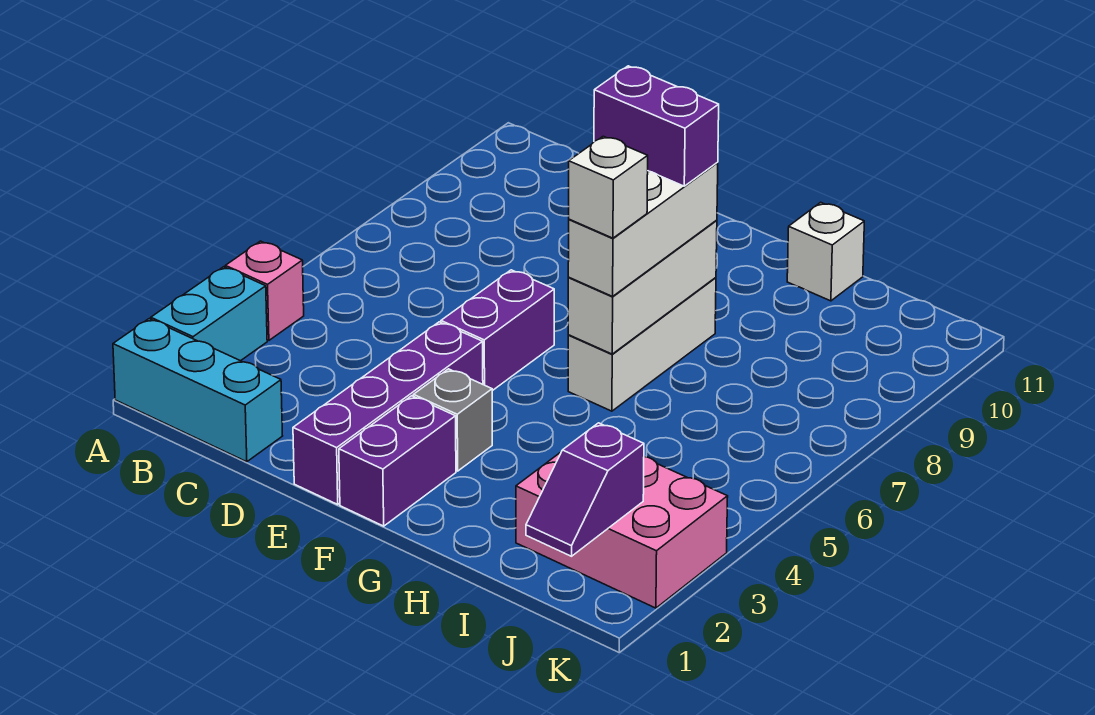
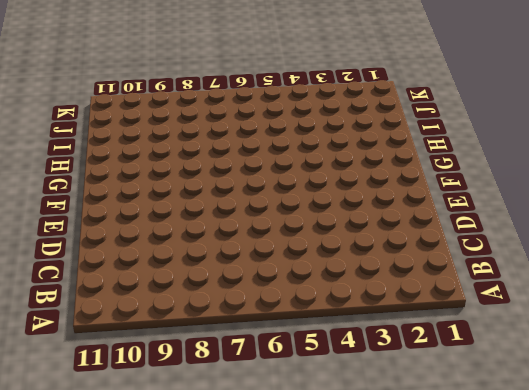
none -> cyan 1x3 brick [113,319,282,462]
none -> cyan 1x2 brick [151,267,267,361]
none -> pink 1x1 brick [225,241,304,340]

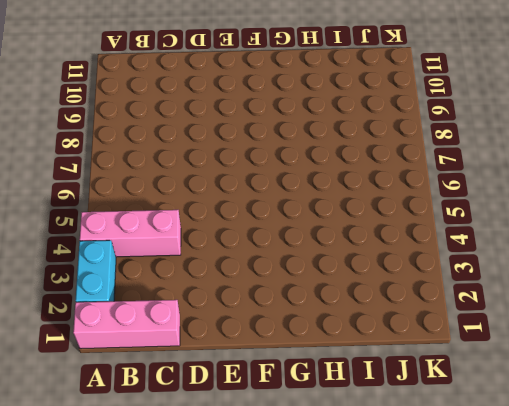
pink 1x3 brick [73,300,180,349] -> cyan 1x3 brick [113,319,282,462]
pink 1x3 brick [80,210,181,257] -> pink 1x1 brick [225,241,304,340]
none -> purple 1x4 brick [293,322,483,504]
none -> purple 1x2 brick [441,270,554,391]
none -> purple 1x2 brick [339,396,456,526]

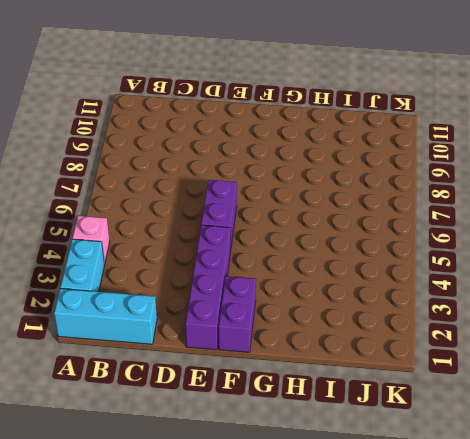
none -> grey 1x1 brick [413,369,492,471]
none -> white 1x3 brick [568,278,716,411]
none -> white 1x1 brick [787,202,864,301]

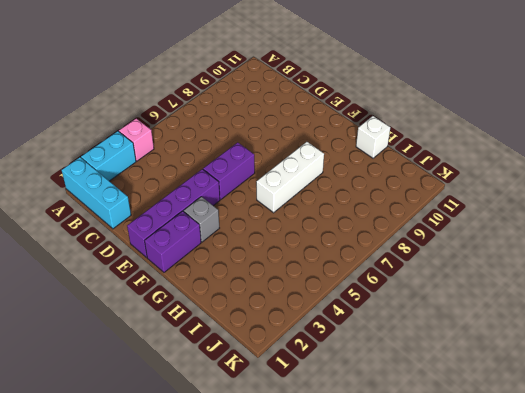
none -> pink 2x3 brick [516,452,728,608]
none -> white 1x3 brick [568,220,717,354]
none -> purple 1x2 slope [526,423,644,556]

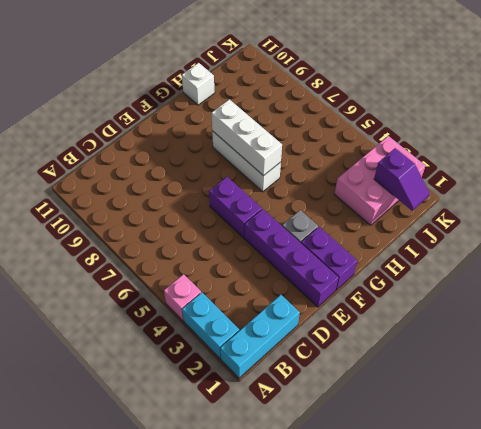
none -> white 1x3 brick [568,162,718,296]
none -> purple 1x2 brick [594,66,719,186]
none -> white 1x1 brick [569,136,648,238]

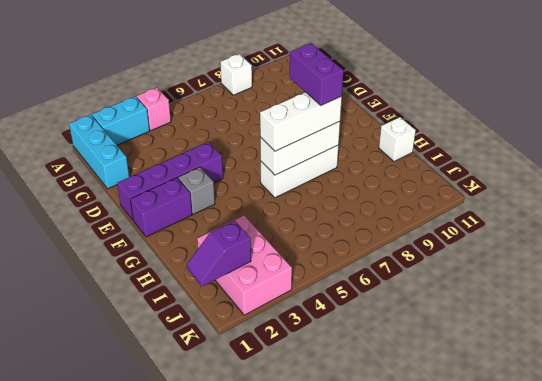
white 1x1 brick [220,54,252,95] -> white 1x1 brick moved to [569,136,648,238]
none -> purple 1x2 brick [441,270,554,391]

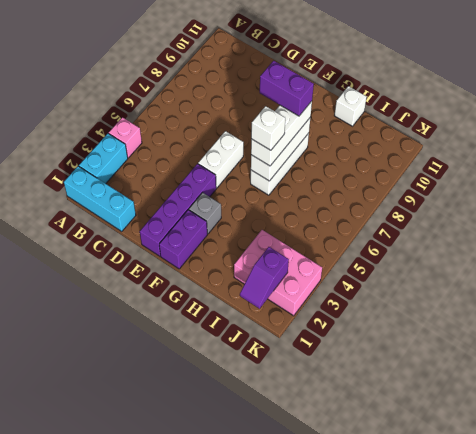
white 1x2 brick [198,131,244,188] -> purple 1x2 brick [441,270,554,391]

